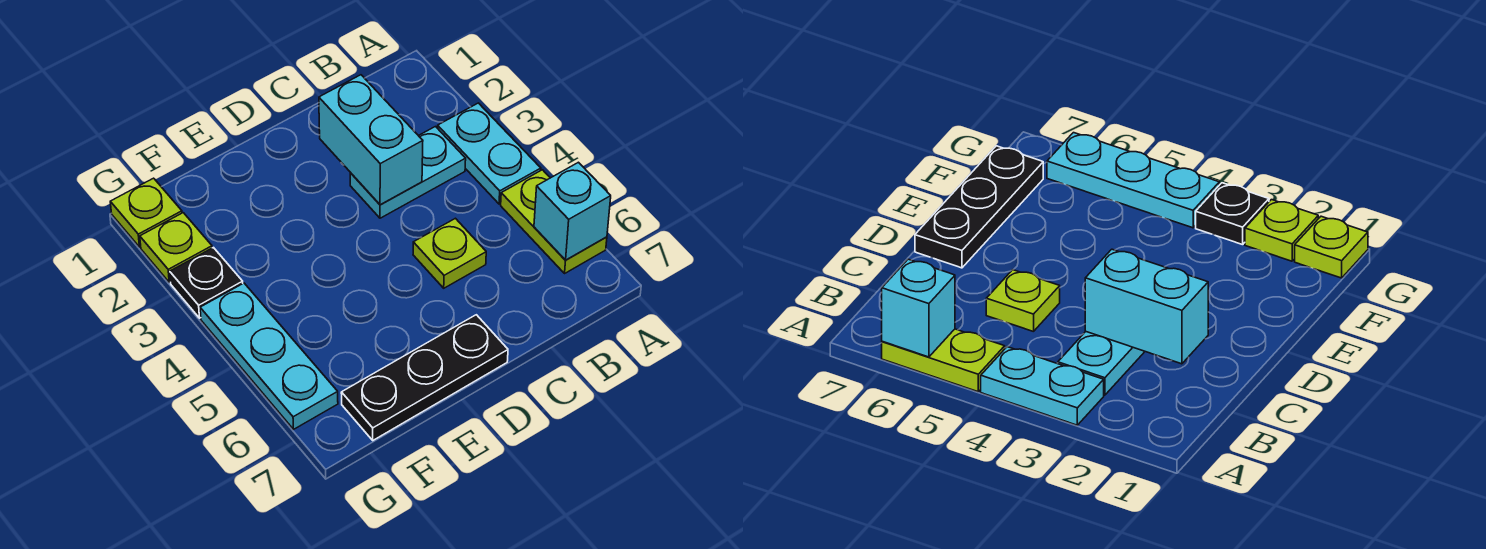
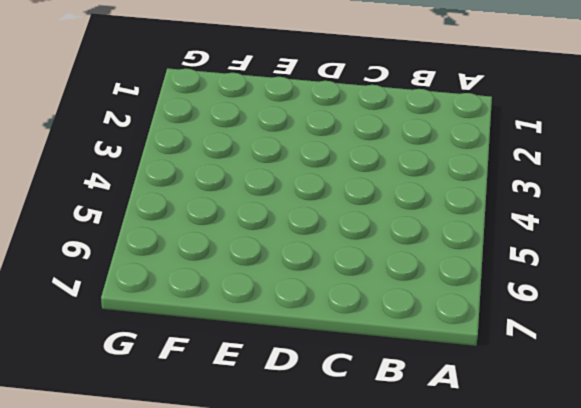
none -> cyan 1x2 plate [438,103,541,204]
none -> lime 1x2 plate [501,170,607,273]

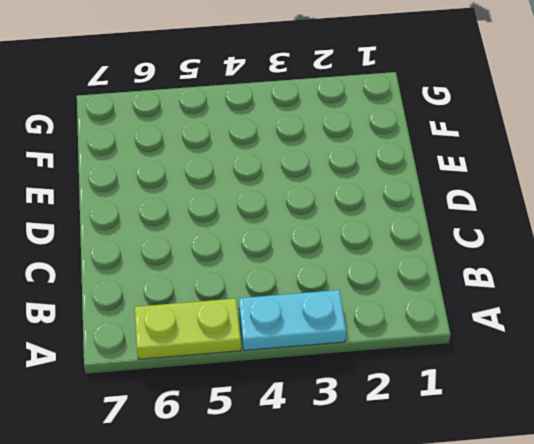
none -> cyan 1x2 plate [350,127,466,218]
none -> lime 1x1 plate [413,218,486,288]

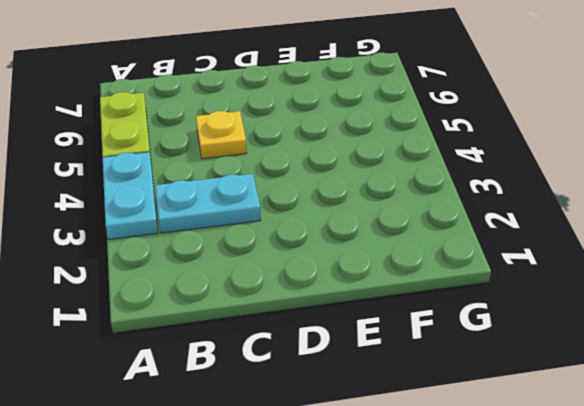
yellow 1x1 plate [196,111,247,159] -> lime 1x1 plate [413,218,486,288]
none -> black 1x3 plate [341,315,508,440]
none -> lime 1x1 plate [110,178,182,247]

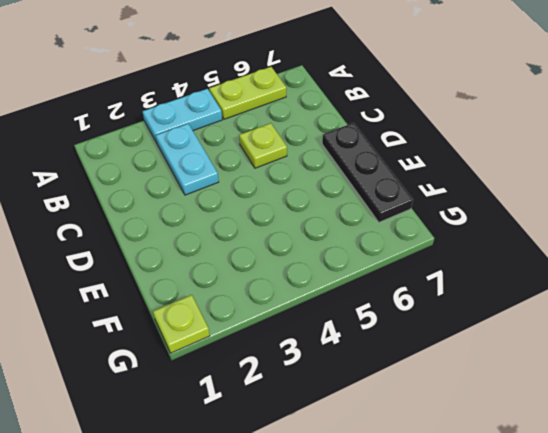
none -> lime 1x1 plate [140,213,212,282]
none -> black 1x1 plate [170,248,243,318]

